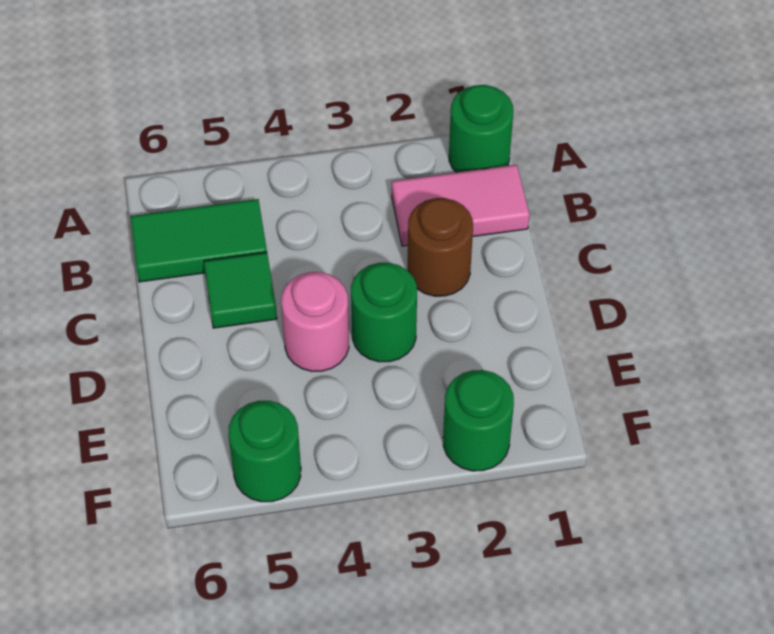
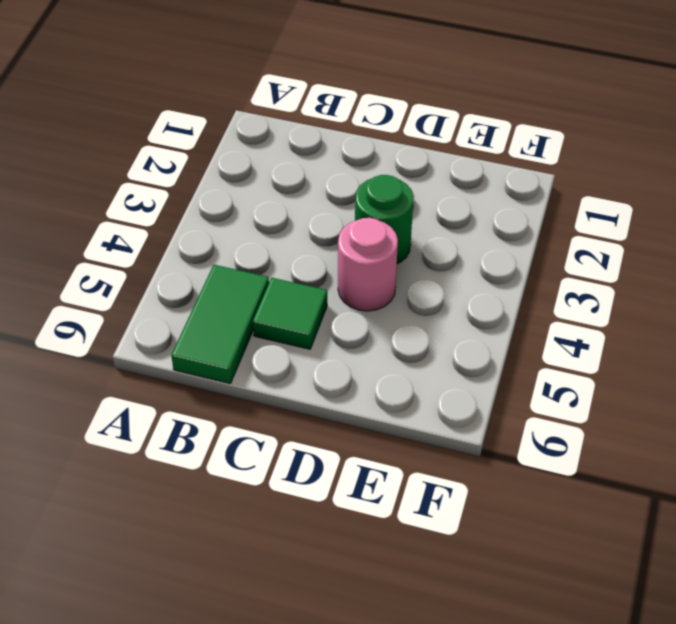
none -> green 1x1 round brick [449,85,513,173]
none -> pink 1x2 tile [392,165,529,246]

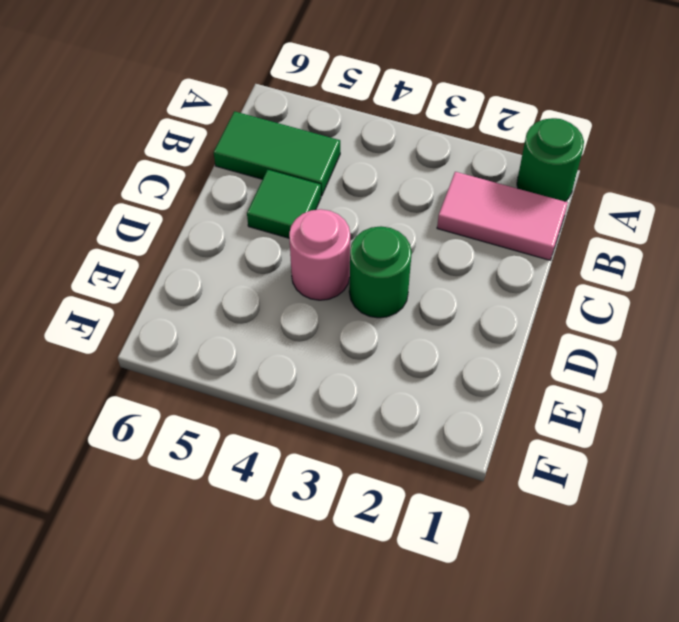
none -> brown 1x1 round brick [408,198,473,296]
none -> green 1x1 round brick [443,370,514,471]

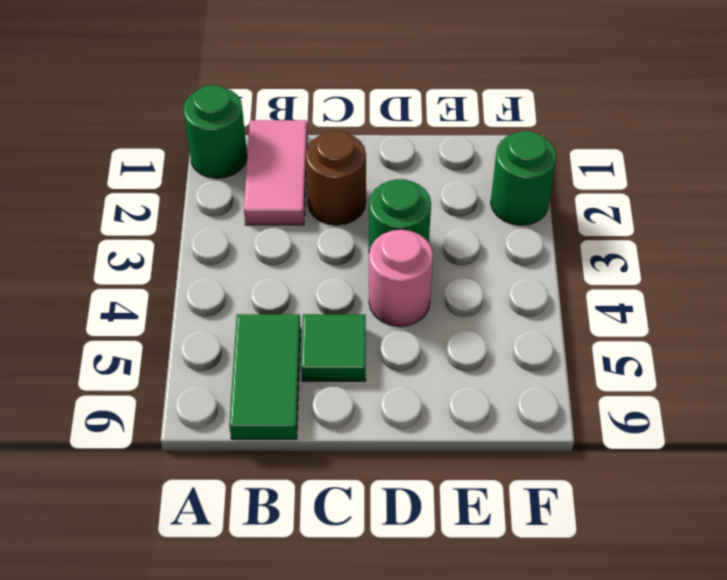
none -> green 1x1 round brick [228,401,301,502]

